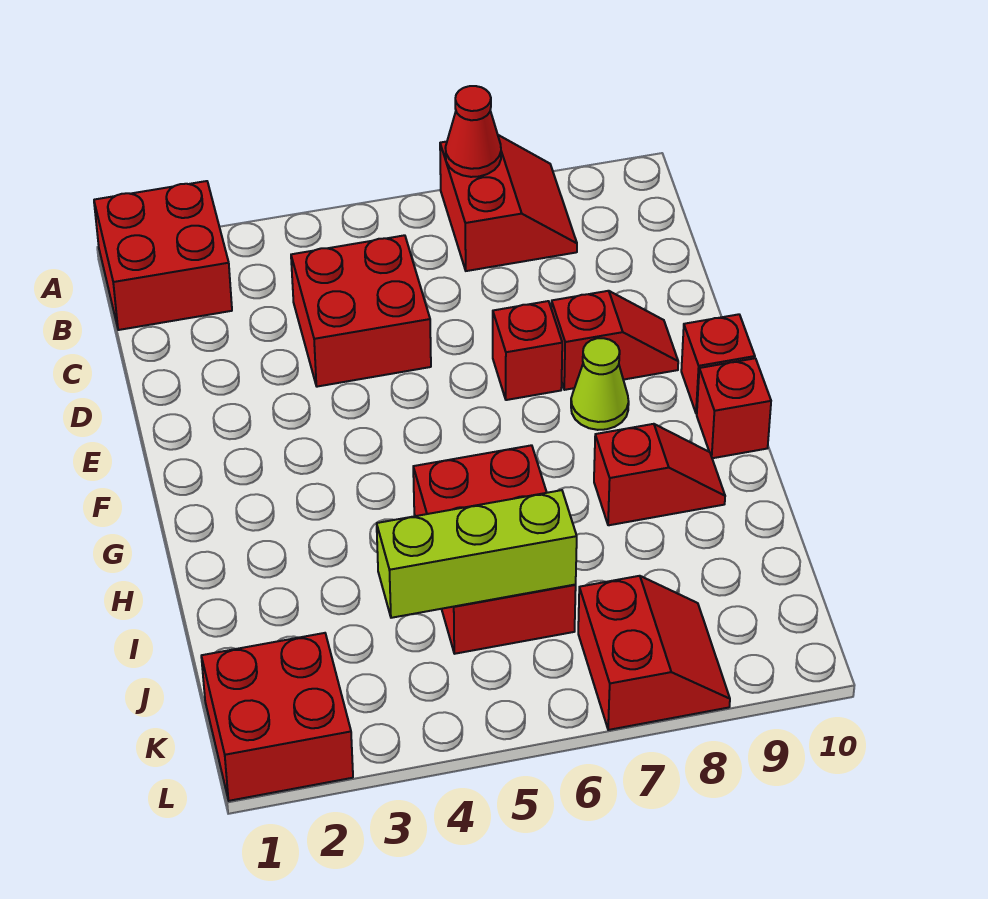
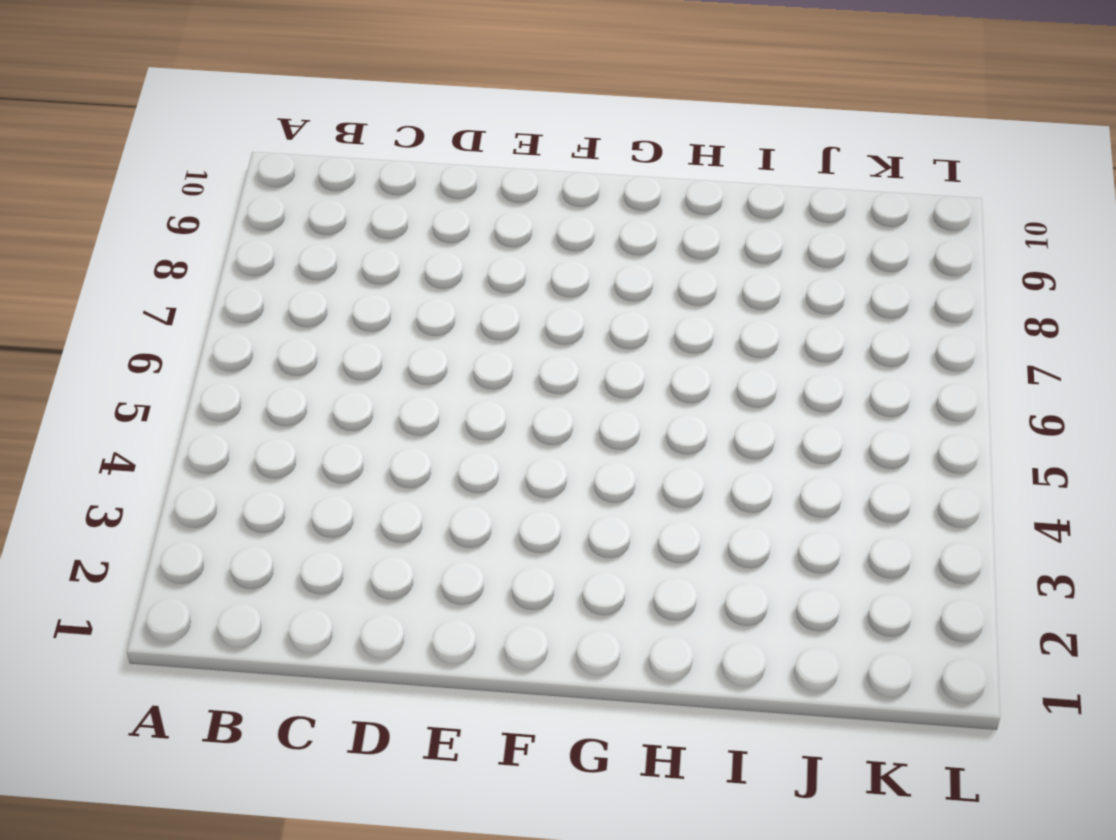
none -> red 2x2 brick [94,181,232,330]
none -> red 2x2 slope [440,135,577,271]
none -> red 2x2 brick [291,235,431,387]

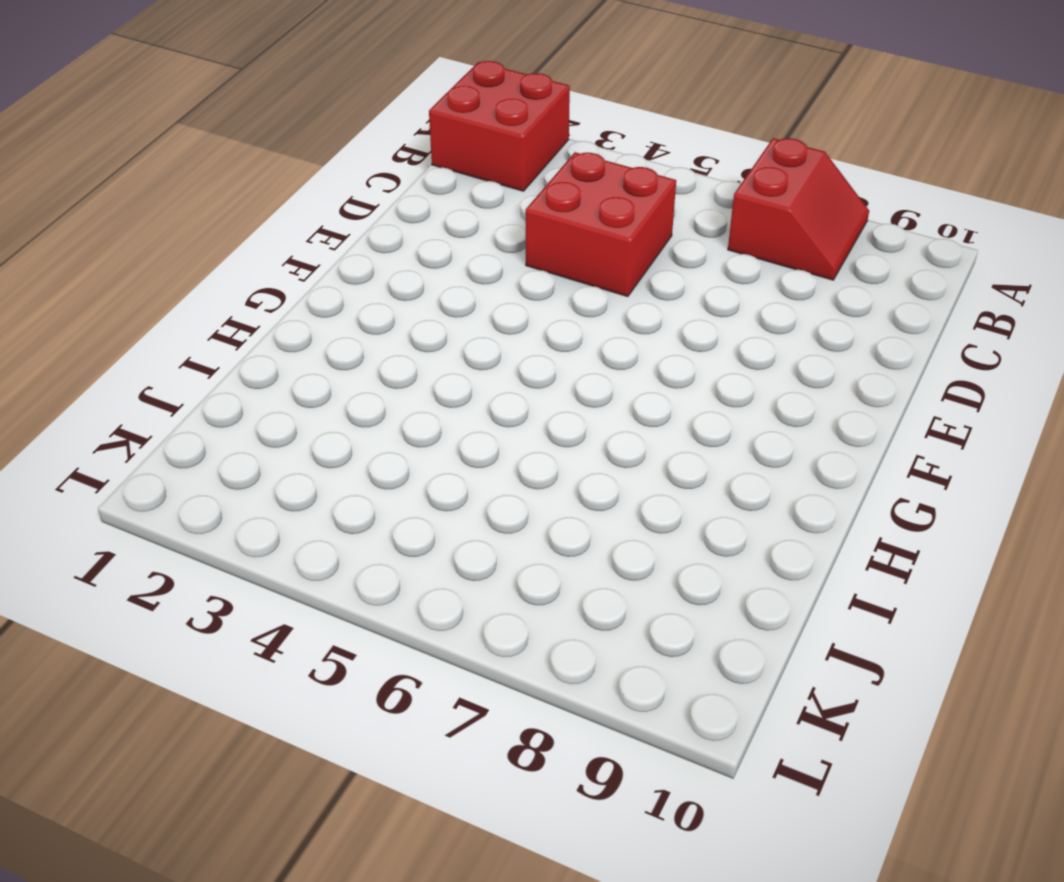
none -> red 1x1 brick [493,301,562,400]
none -> red 1x2 slope [551,291,678,390]
none -> lime 1x1 cone [571,338,629,430]

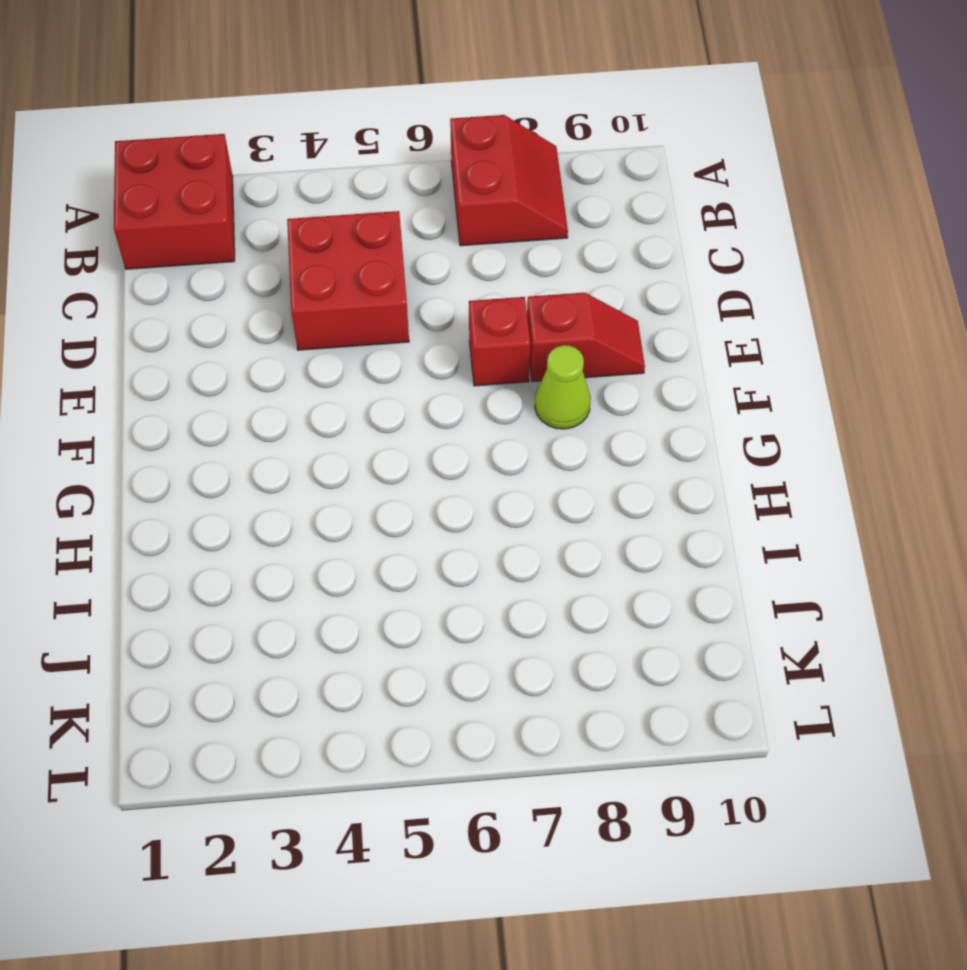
none -> red 1x1 brick [681,314,755,414]
none -> red 1x1 brick [697,358,771,458]
none -> red 2x3 brick [413,445,576,654]

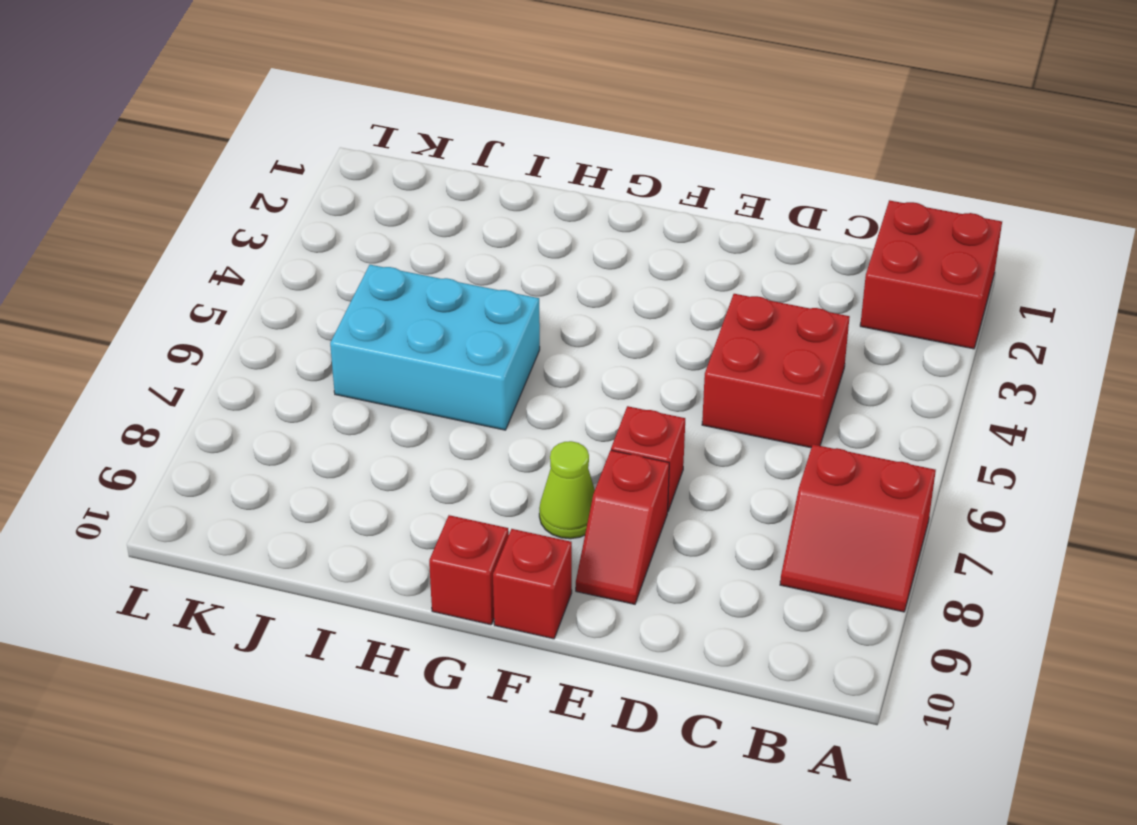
cyan 2x3 brick [330,265,540,430] -> red 2x3 brick [413,445,576,654]
none -> red 1x2 slope [594,424,725,525]
none -> red 2x2 brick [201,633,353,801]
none -> red 2x2 slope [578,576,730,730]

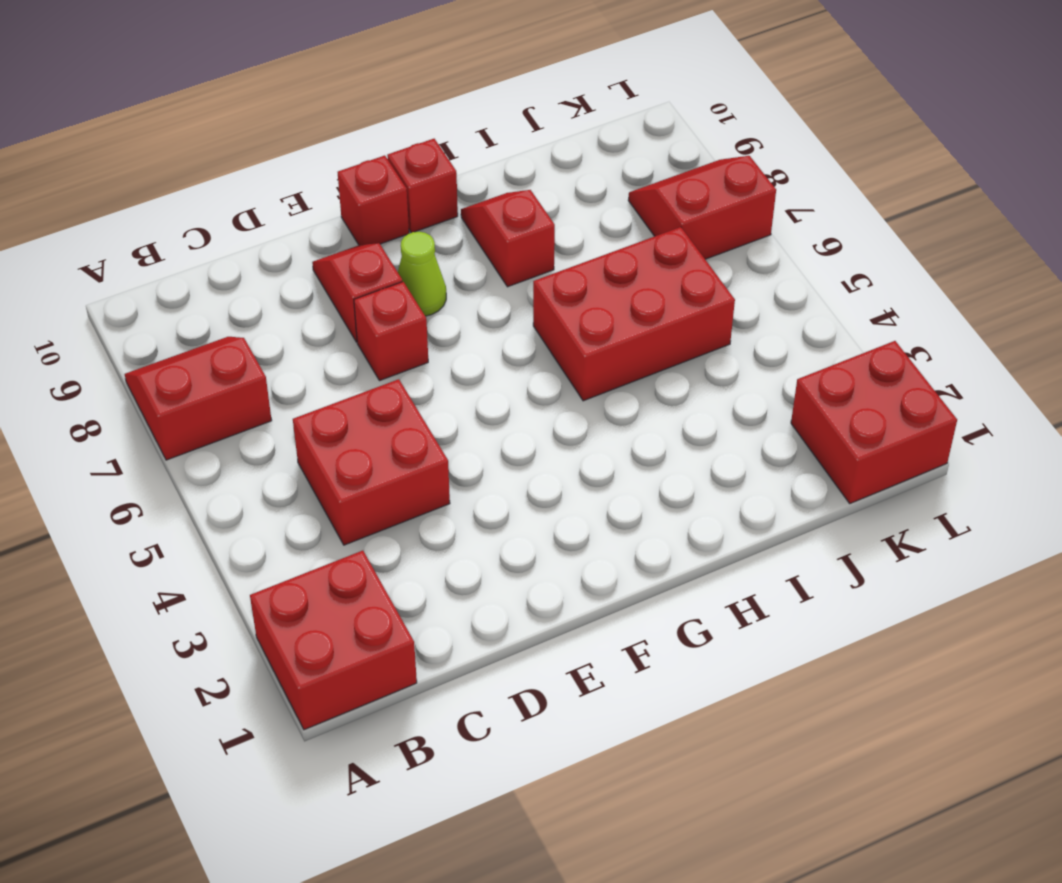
none -> red 1x1 cone [445,86,501,177]
none -> lime 1x3 brick [377,490,577,618]

